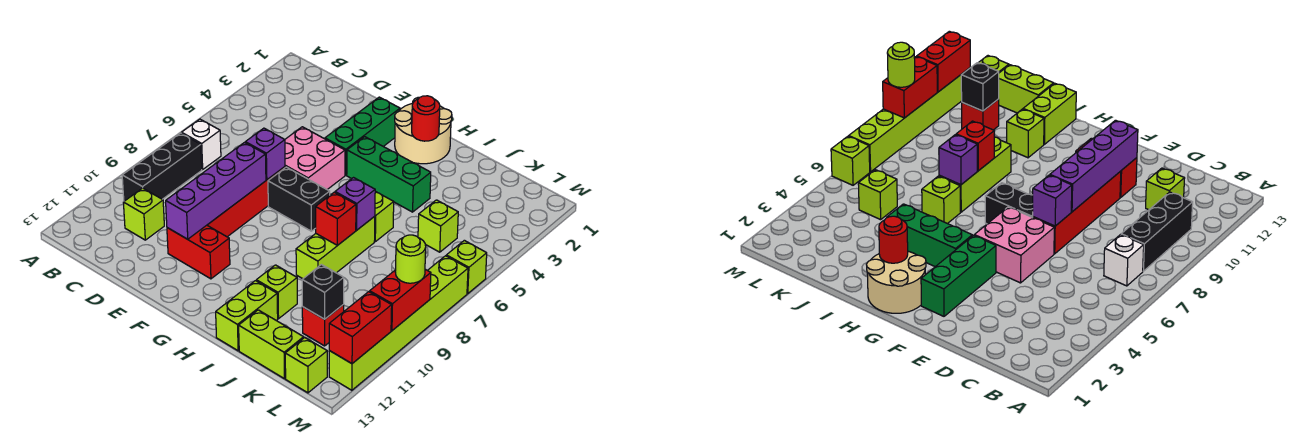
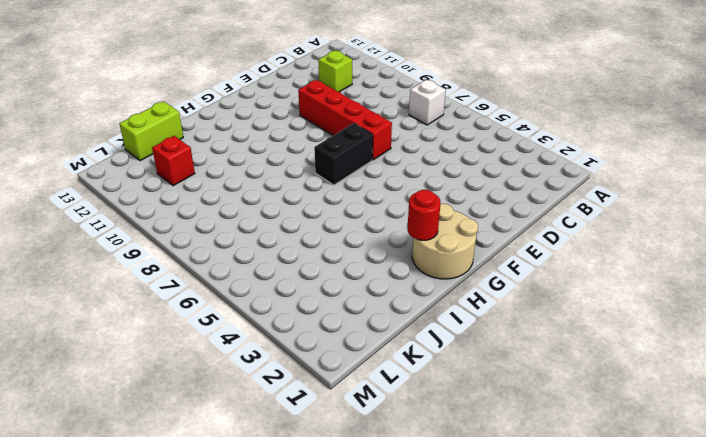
none -> black 1x3 brick [122,133,202,201]
none -> pink 2x2 brick [285,127,345,189]
none -> red 1x2 brick [167,225,230,279]

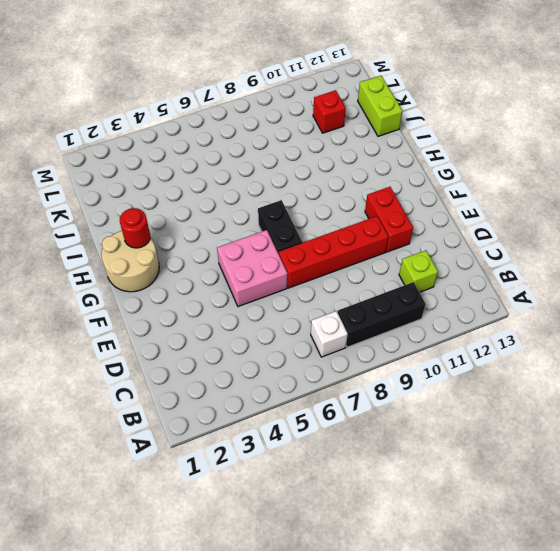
none -> green 1x3 brick [325,97,400,175]
none -> green 1x3 brick [347,137,431,212]
none -> lime 1x1 brick [375,191,394,242]

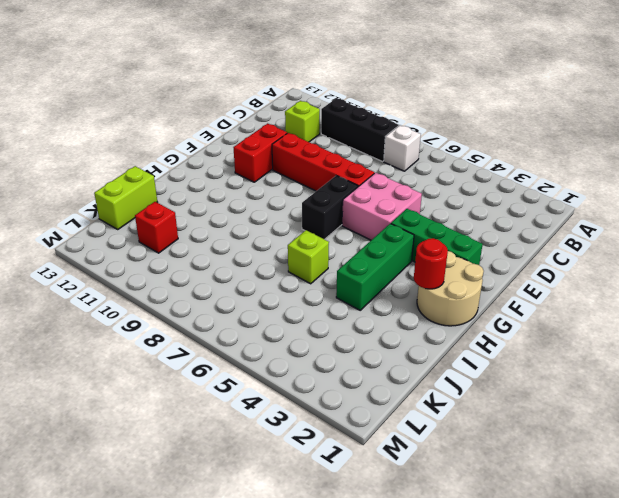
none -> lime 1x3 brick [296,216,375,279]
none -> lime 1x1 brick [256,265,297,319]
none -> lime 1x2 brick [216,281,278,351]

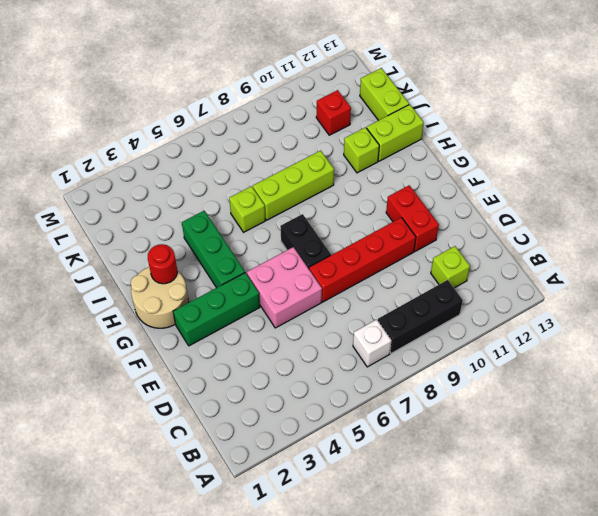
none -> lime 1x1 brick [418,200,458,252]
none -> lime 1x1 brick [285,337,327,393]
none -> lime 1x1 brick [446,240,487,294]

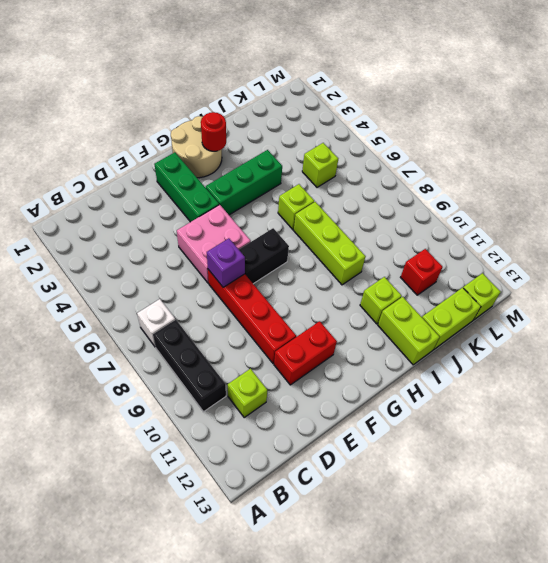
none -> lime 1x1 brick [446,240,487,294]
none -> lime 1x6 brick [329,256,468,390]
none -> purple 1x4 brick [166,143,266,239]

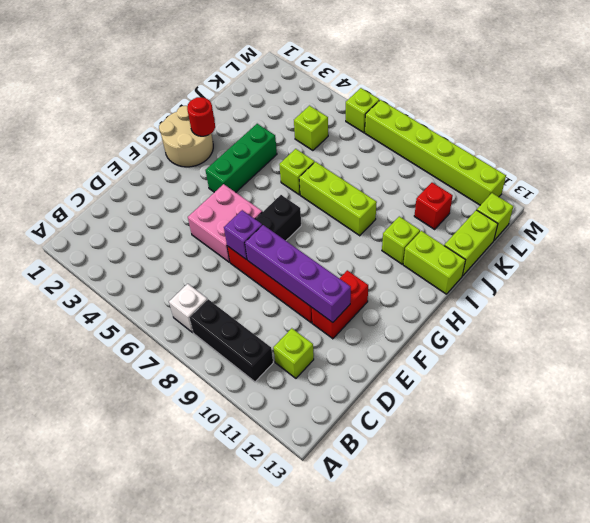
none -> green 1x3 brick [325,97,400,175]
none -> purple 1x1 brick [335,178,375,230]
none -> red 1x1 brick [316,192,356,245]

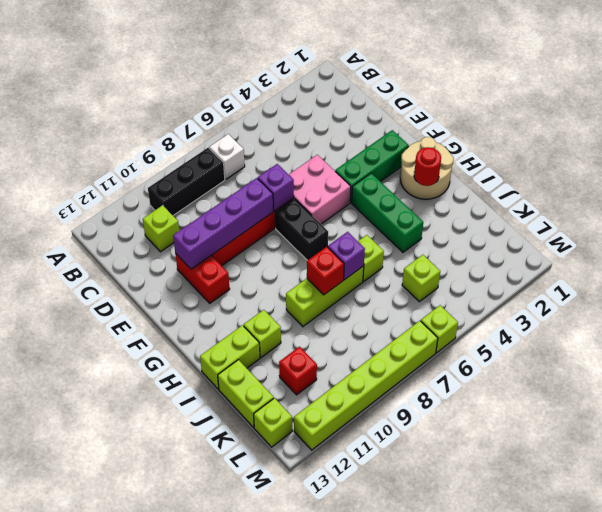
none -> black 1x1 brick [302,265,344,319]
none -> red 1x2 brick [370,269,431,331]
none -> red 1x2 brick [329,292,392,364]

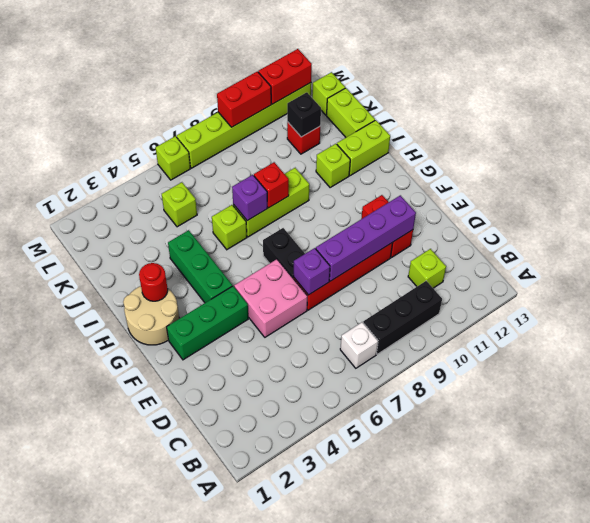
none -> lime 1x1 round brick [395,235,426,283]

